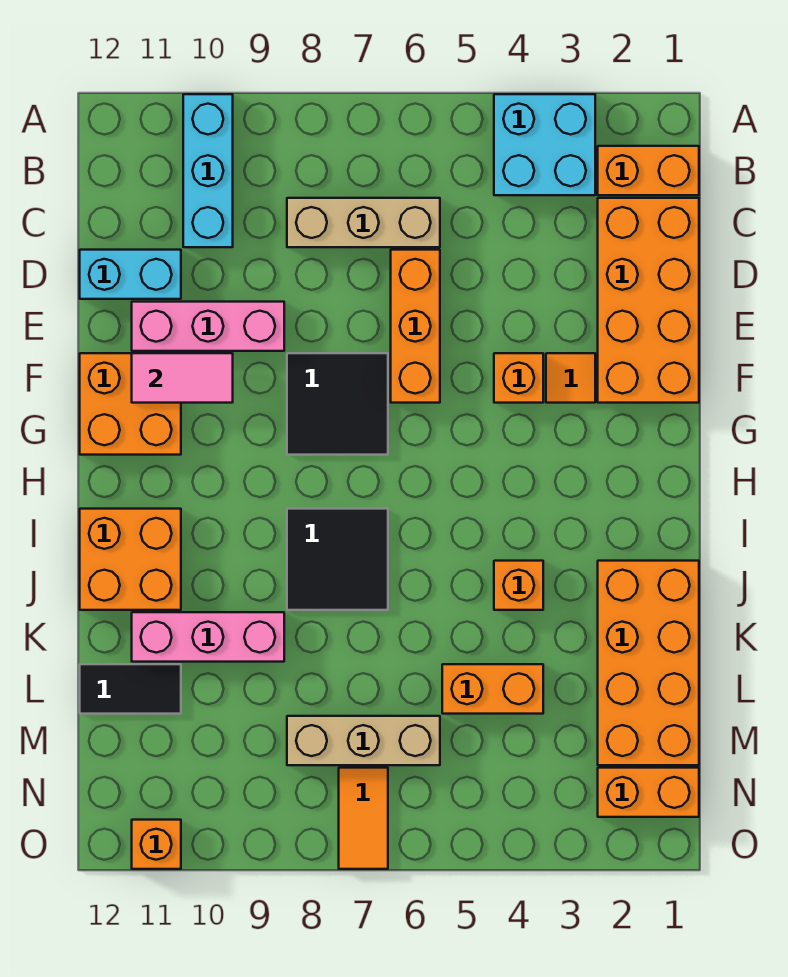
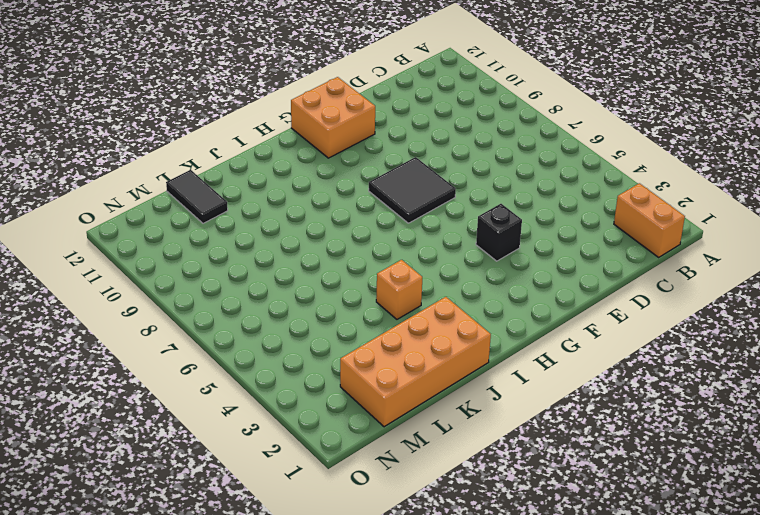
black 1x1 brick [476,204,522,261] -> orange 1x1 brick [494,353,543,403]
none -> cyan 2x2 brick [494,94,595,195]
none -> cyan 1x3 brick [183,94,233,247]
none -> orange 2x4 brick [598,198,699,403]

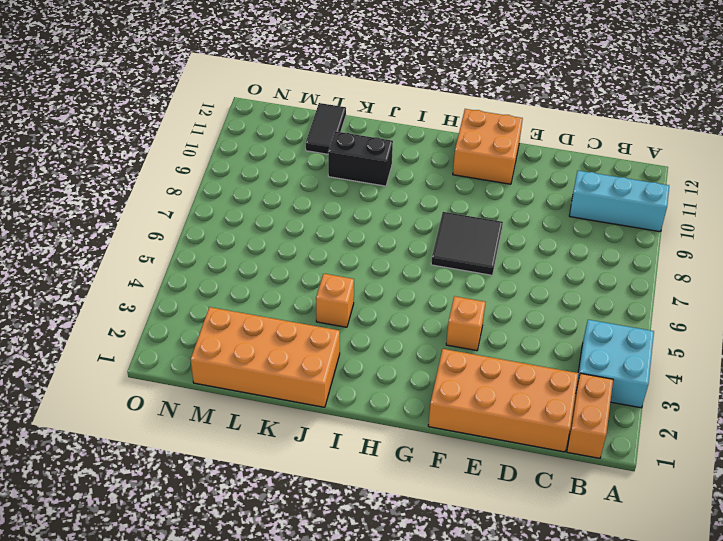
black 1x2 brick [328,131,393,186] -> pink 1x3 brick [132,612,284,662]
none -> tan 1x3 brick [287,198,440,247]
none -> orange 1x3 brick [391,250,440,403]
none -> cyan 1x2 brick [80,250,181,299]

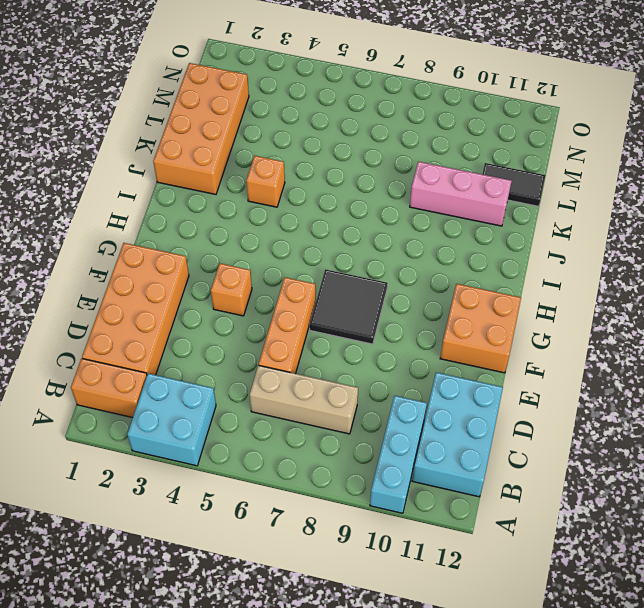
cyan 2x3 brick [412,372,503,497] -> cyan 1x2 brick [80,250,181,299]
none -> pink 1x3 brick [132,302,284,351]
none -> orange 1x1 tile [546,353,595,403]
none -> black 2x2 tile [287,509,388,610]

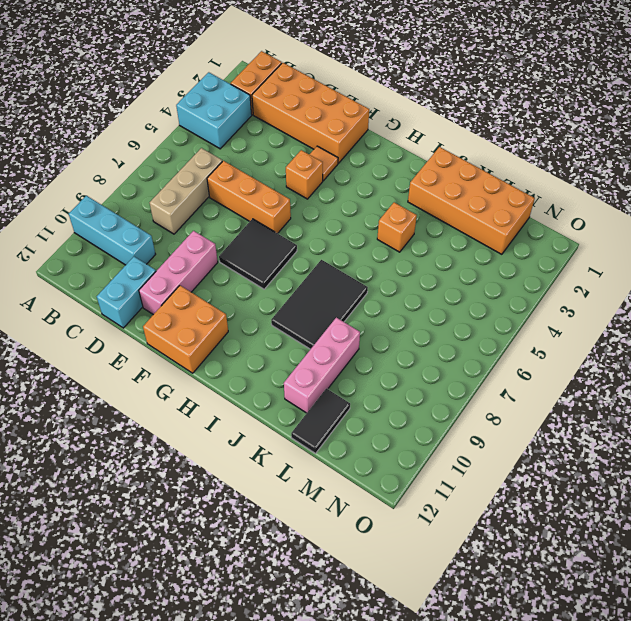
black 2x3 tile [271,260,368,349] -> black 2x2 tile [287,509,388,610]
none -> orange 2x2 brick [80,509,181,610]
none -> orange 1x2 brick [442,664,543,714]
none -> tan 1x3 brick [287,716,440,765]

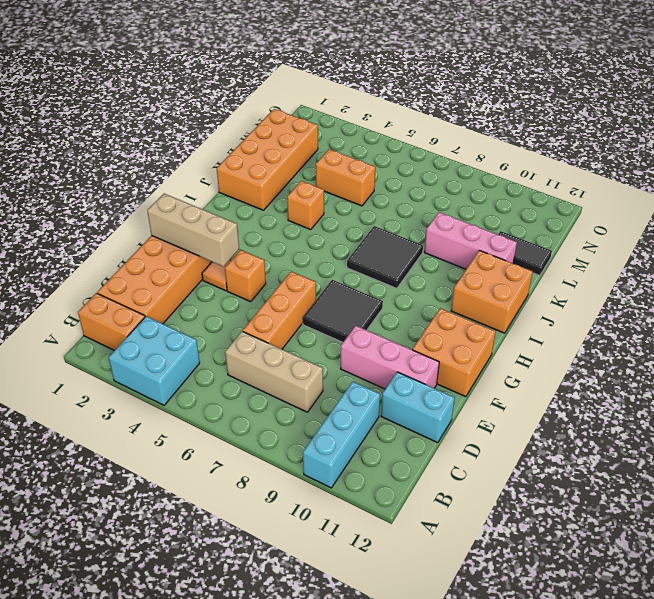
tan 1x3 brick [147,194,239,267] -> tan 1x3 brick moved to [287,716,440,765]
none -> orange 1x2 brick [598,768,699,817]
none -> orange 1x2 tile [339,768,388,869]
none -> orange 1x1 brick [132,820,181,869]

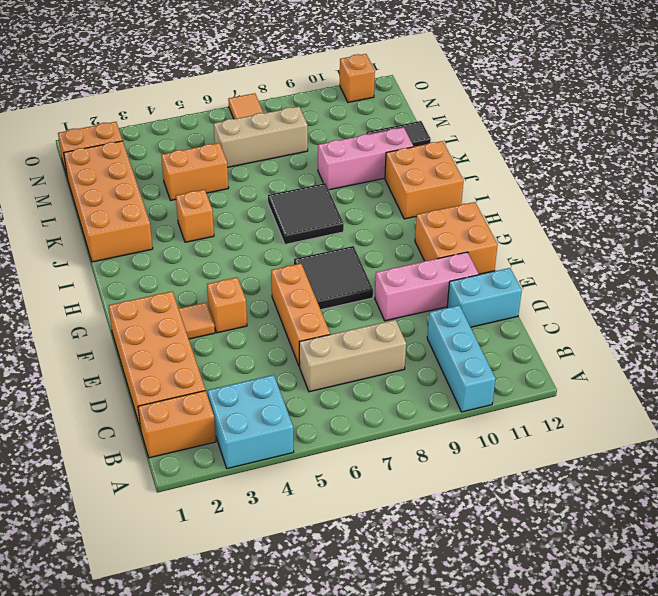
none -> pink 1x2 tile [132,353,233,403]

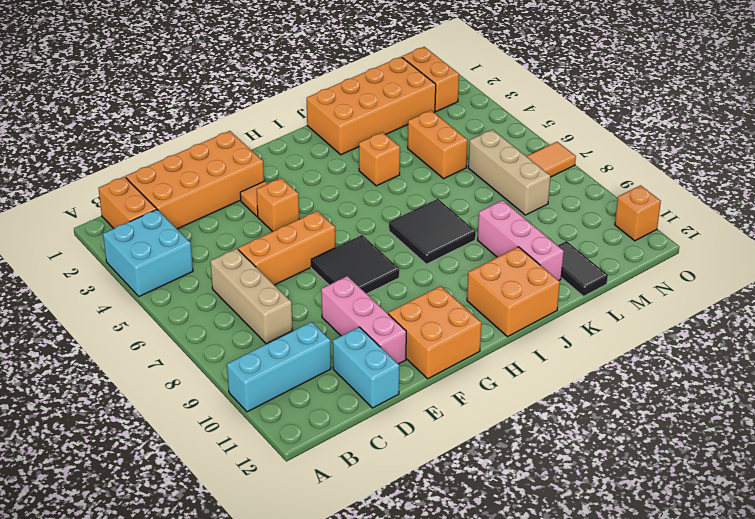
none -> pink 1x2 tile [132,353,233,403]

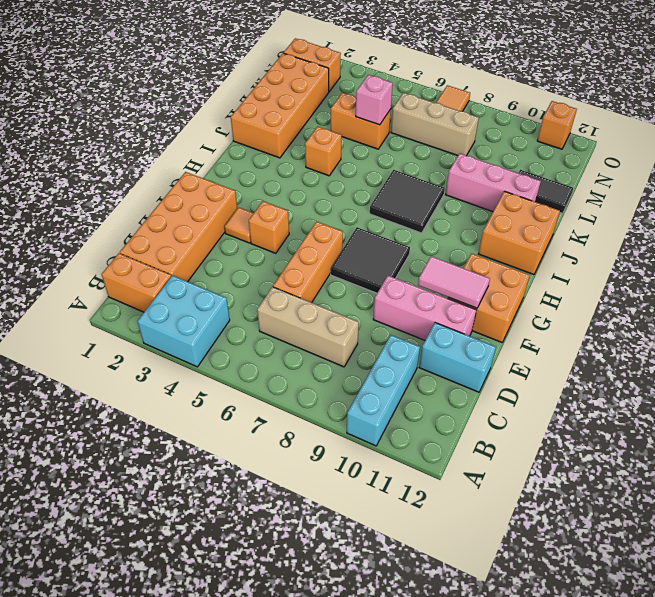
pink 1x1 brick [356,75,393,125] -> none

